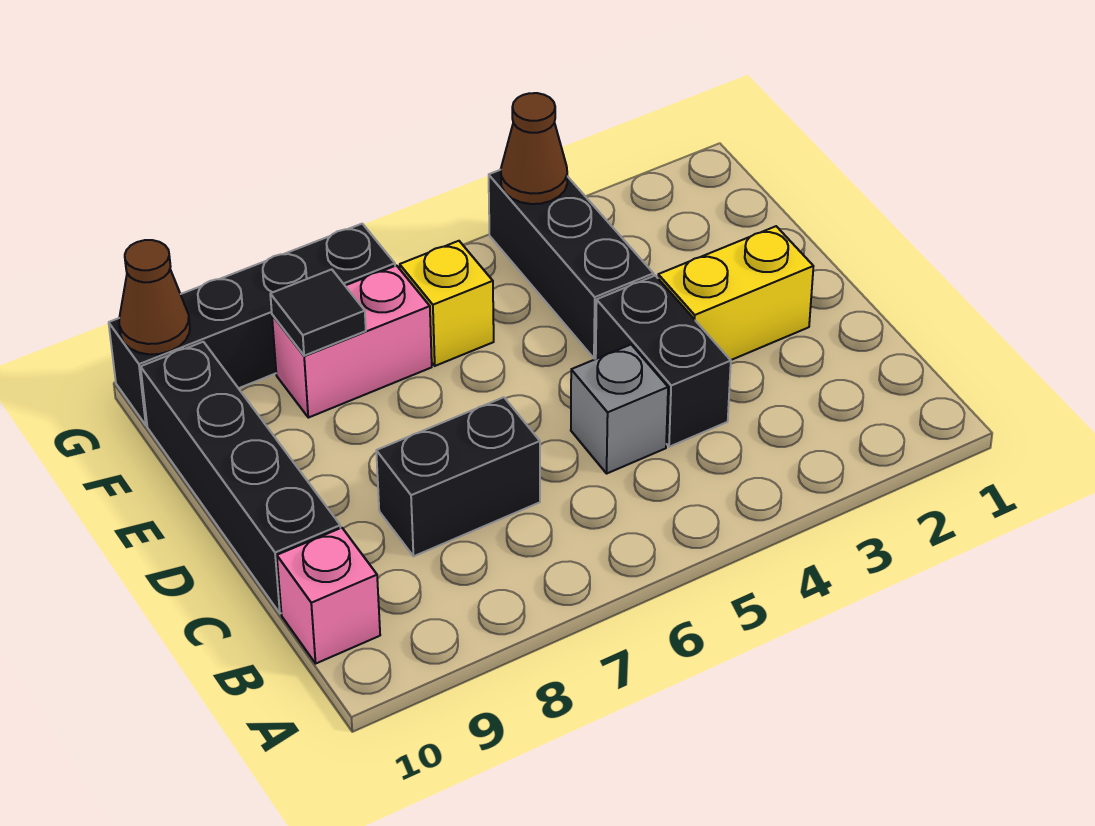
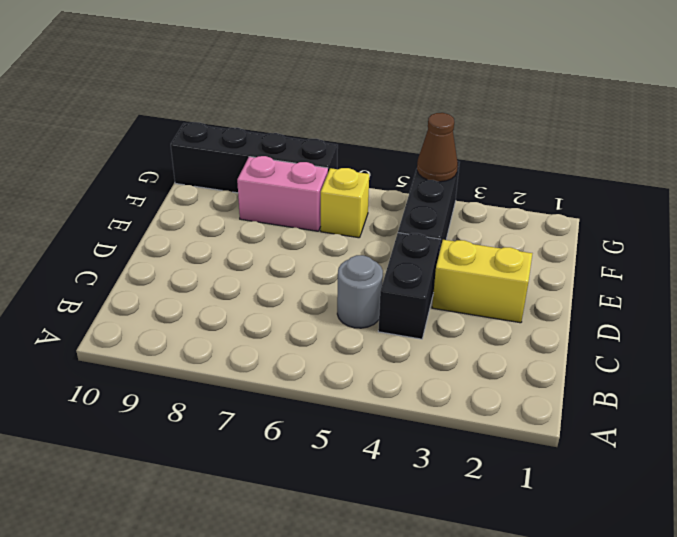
grey 1x1 round brick [337,255,383,328] -> grey 1x1 brick [571,345,668,473]
none -> pink 1x1 brick [277,528,380,663]
none -> black 1x2 brick [376,397,540,556]
none -> black 1x4 brick [141,342,340,613]

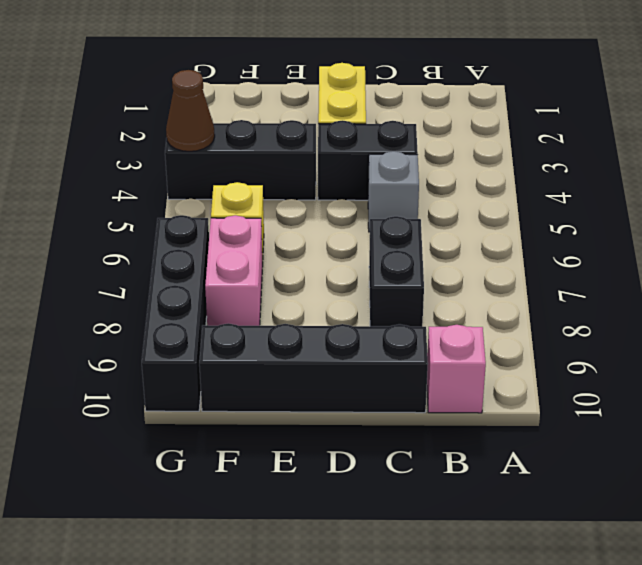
none -> black 1x1 tile [270,269,366,356]
none -> brown 1x1 cone [119,240,190,354]

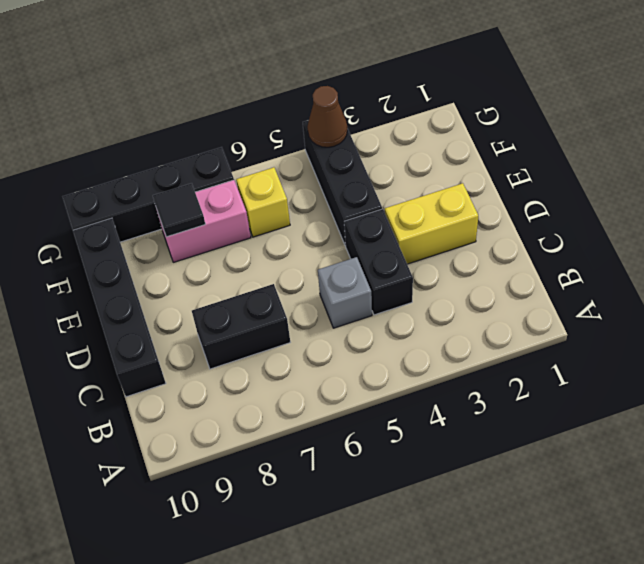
none -> pink 1x1 brick [277,528,380,663]
none -> brown 1x1 cone [119,240,190,354]

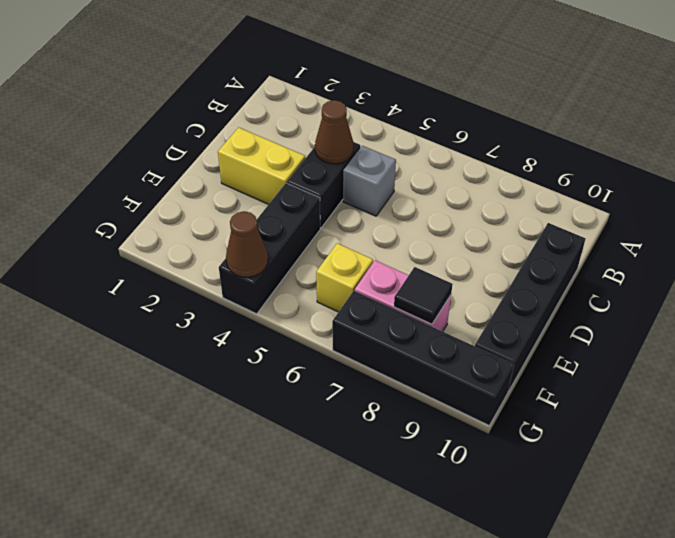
brown 1x1 cone [315,100,354,164] -> brown 1x1 cone moved to [119,240,190,354]
none -> pink 1x1 brick [277,528,380,663]
none -> black 1x2 brick [376,397,540,556]

